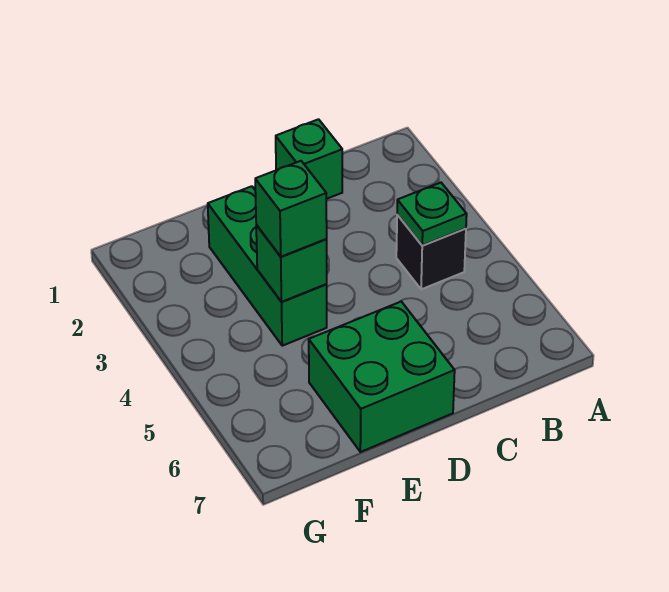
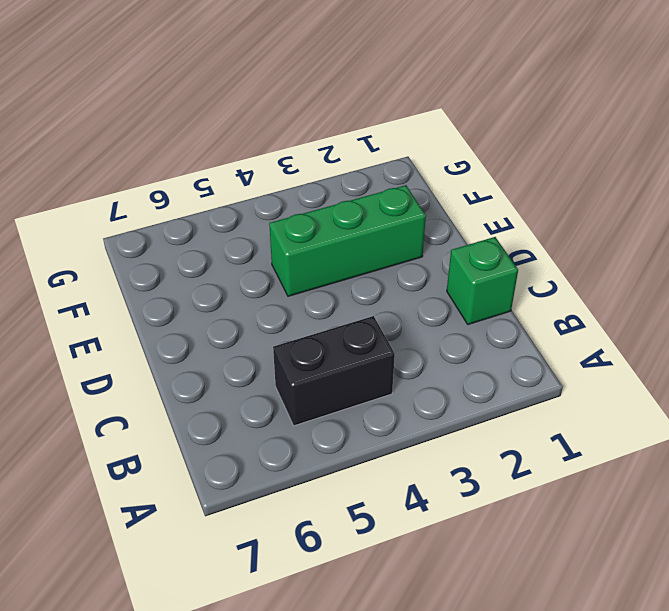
black 1x2 brick [273,316,395,426] -> black 1x1 brick [396,215,466,289]
none -> green 2x2 brick [309,302,455,452]
none -> green 1x1 plate [397,183,467,245]

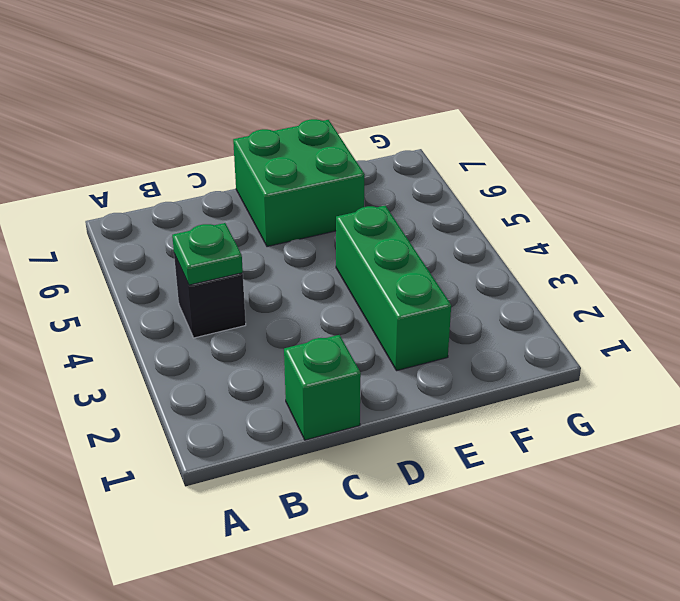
none -> green 1x1 brick [256,225,327,302]
none -> green 1x1 brick [255,161,327,257]

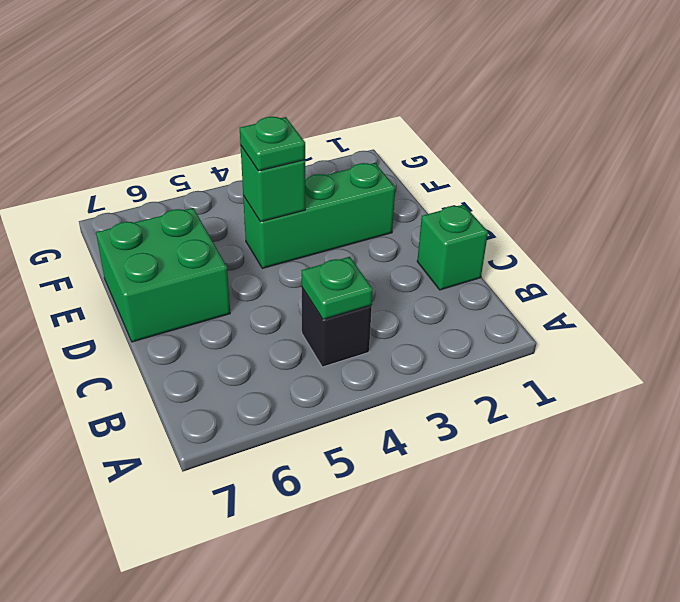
green 1x1 plate [240,117,305,171] -> green 1x1 brick [255,161,327,257]

